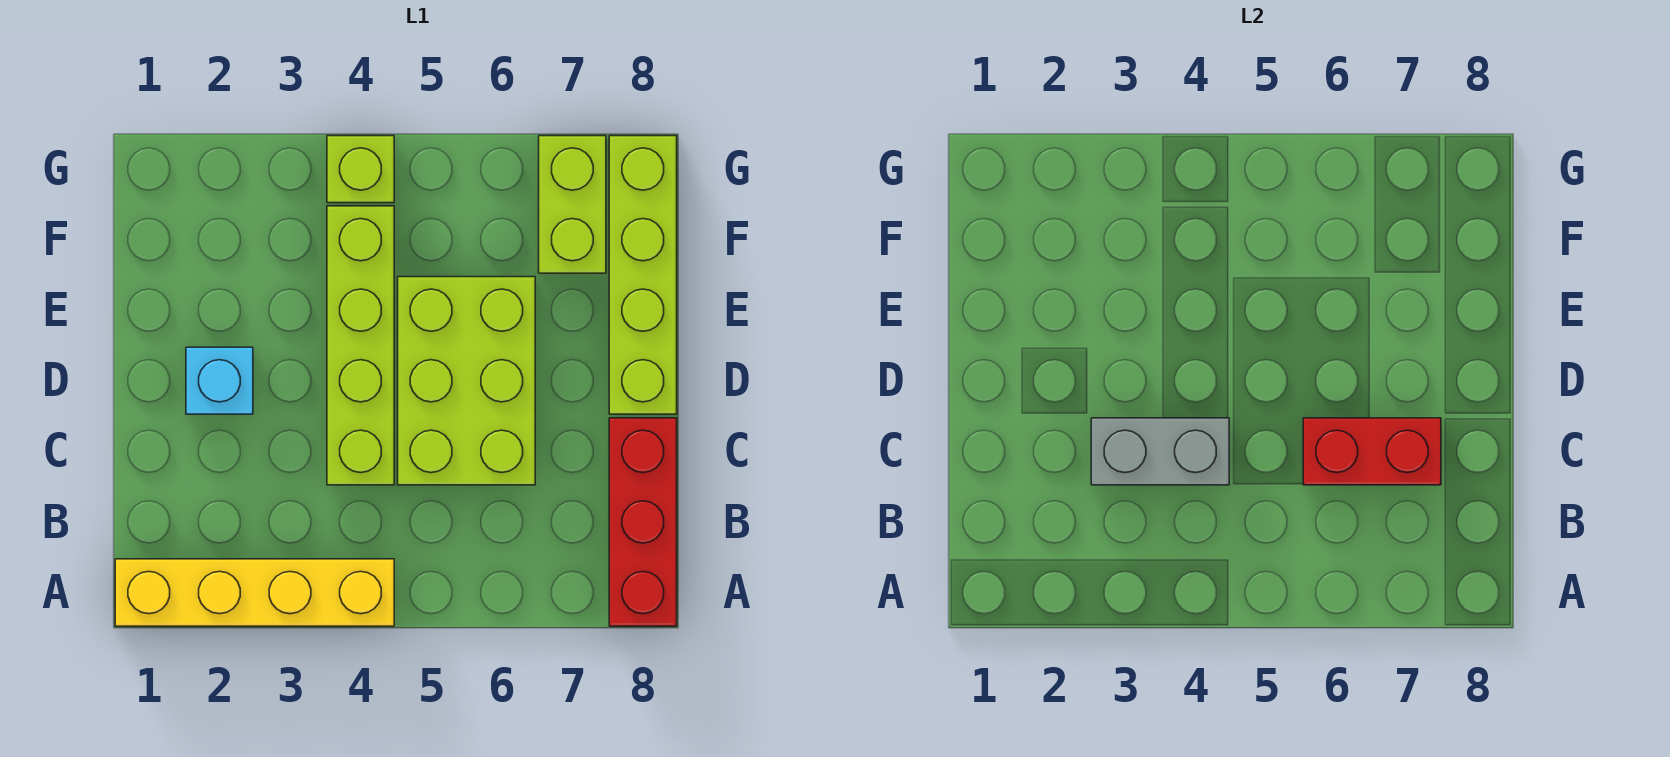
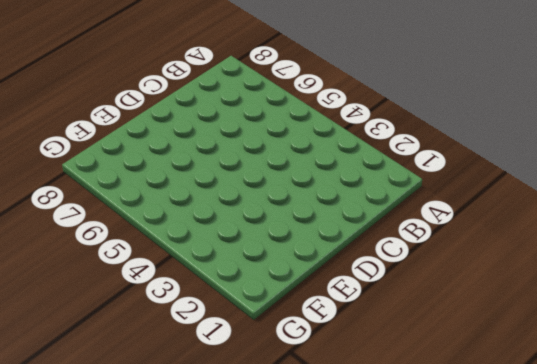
none -> yellow 1x4 brick [115,559,394,626]
none -> red 1x3 brick [609,418,677,626]

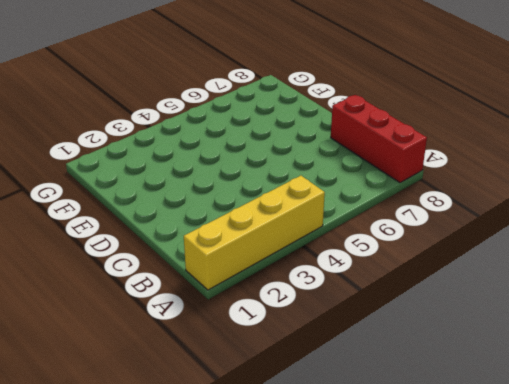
none -> lime 1x4 brick [327,206,394,485]
none -> lime 2x3 brick [398,277,535,485]

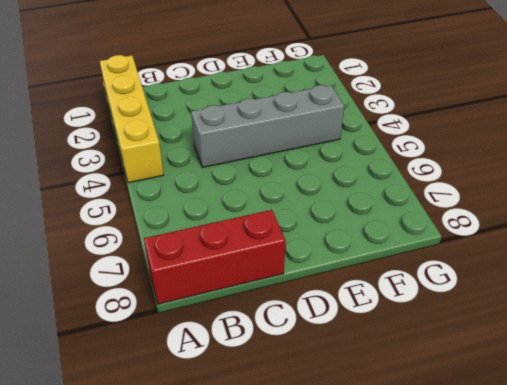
grey 1x4 brick [191,85,344,167] -> lime 1x4 brick [327,206,394,485]
none -> lime 2x3 brick [398,277,535,485]
none -> cyan 1x1 brick [186,347,253,414]

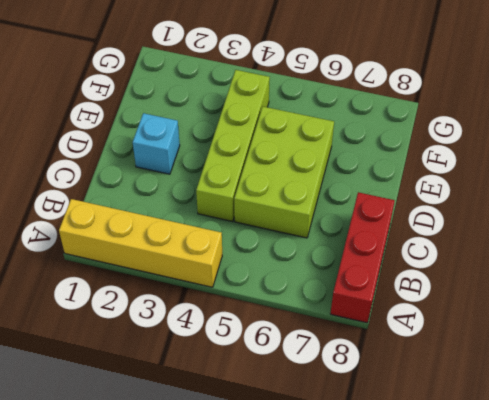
none -> lime 1x4 brick [609,136,677,414]
none -> lime 1x2 brick [539,136,606,273]

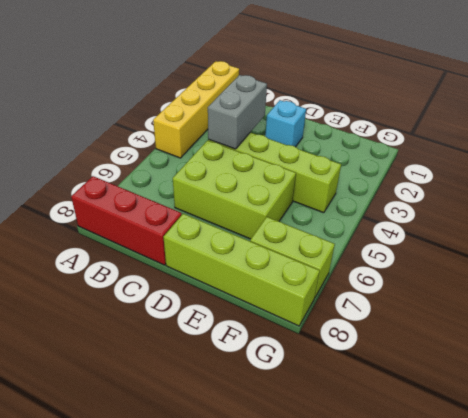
none -> lime 1x1 brick [327,136,394,203]
none -> red 1x2 brick [1303,418,1441,485]

